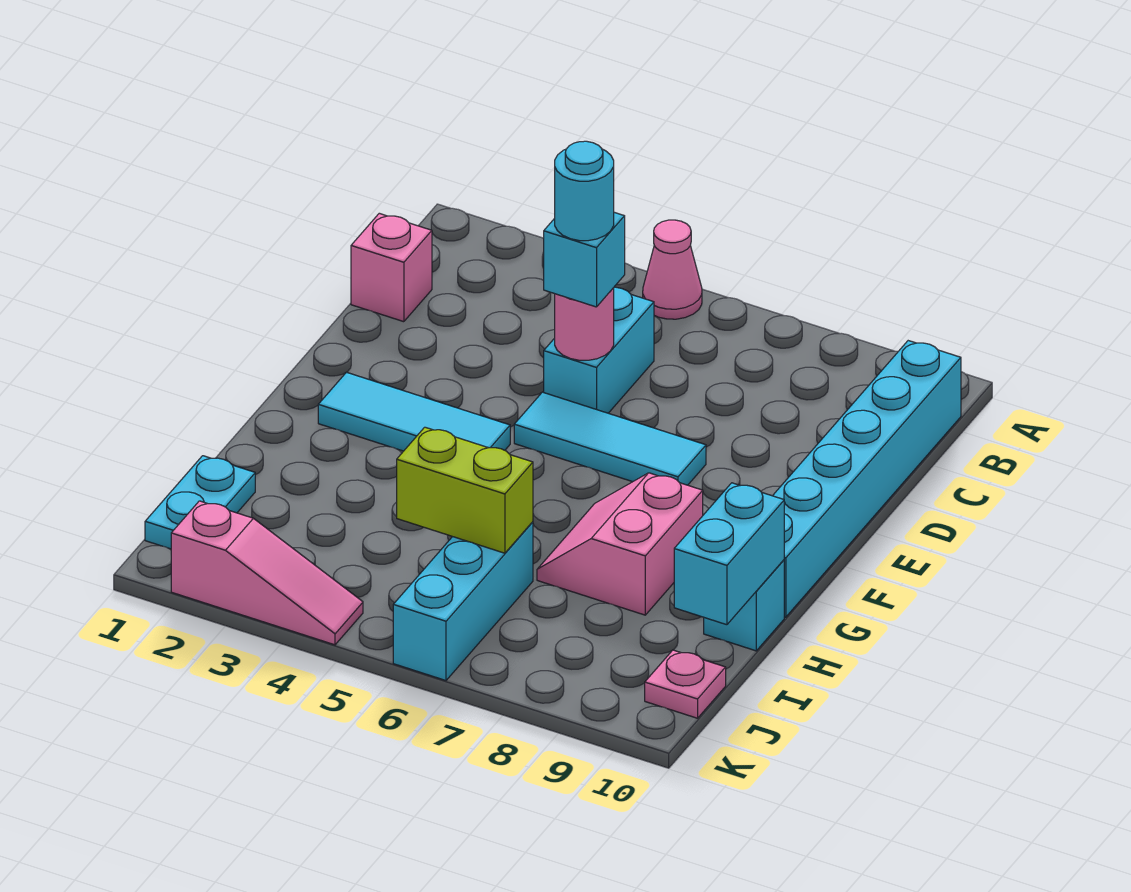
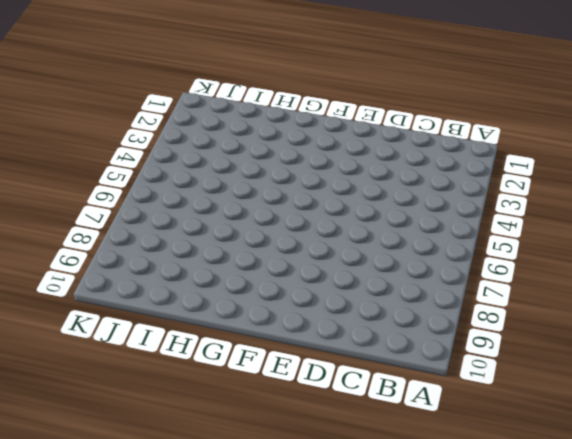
none -> pink 1x1 cone [643,220,702,319]
none -> cyan 1x6 brick [773,341,961,617]
none -> pink 1x1 brick [351,213,432,322]

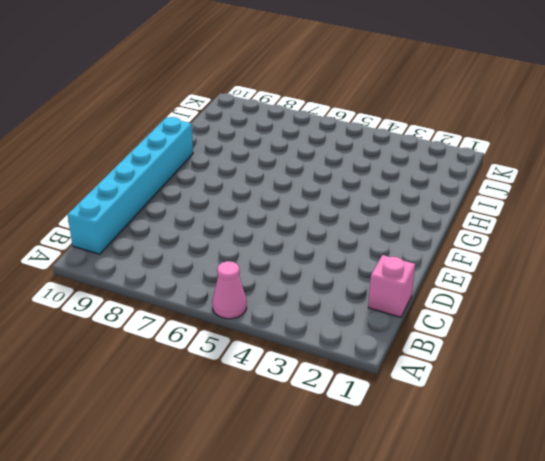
none -> cyan 1x2 brick [544,287,654,413]
none -> cyan 1x3 tile [514,392,706,485]
none -> cyan 1x3 tile [318,372,510,451]

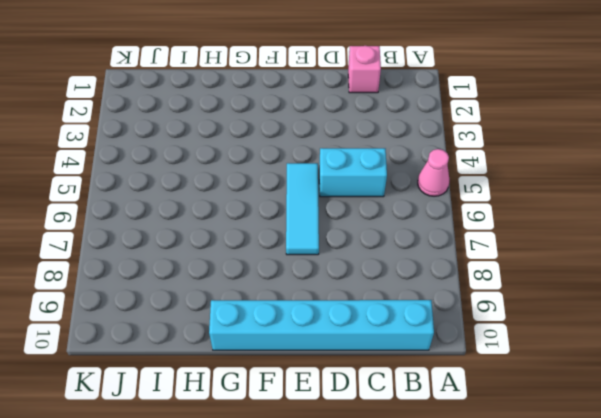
none -> cyan 1x3 tile [318,372,510,451]
none -> pink 2x2 slope [537,473,703,615]
none -> cyan 1x1 brick [704,560,784,651]

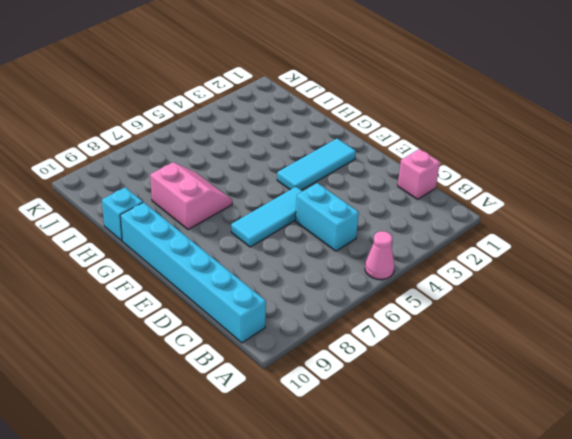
none -> cyan 1x2 plate [145,456,255,549]
none -> cyan 1x3 brick [393,522,533,680]
none -> pink 1x1 plate [645,650,726,718]

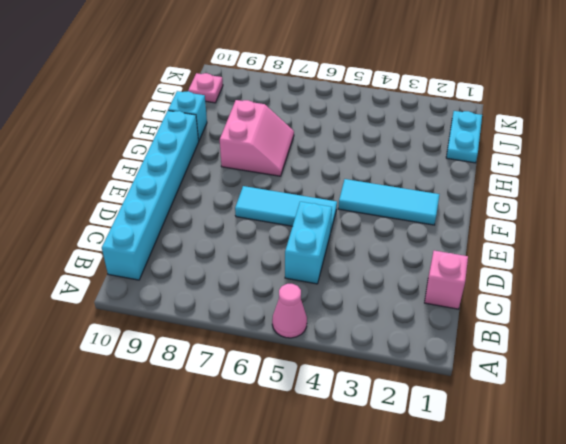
none -> cyan 1x3 brick [393,522,533,680]
none -> pink 1x3 slope [171,501,363,645]
none -> pink 1x1 round brick [555,288,614,360]

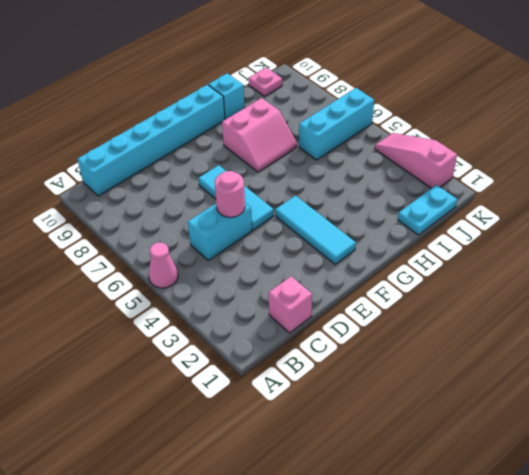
none -> cyan 1x2 brick [674,483,784,625]
none -> lime 1x2 brick [397,427,533,553]
none -> cyan 1x1 brick [544,212,625,307]

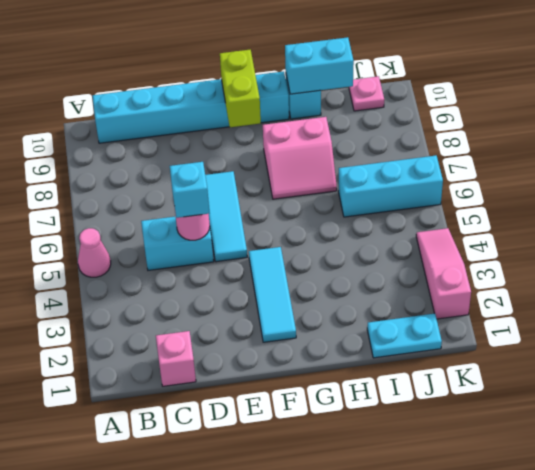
lime 1x2 brick [220,50,261,127] -> lime 1x2 brick moved to [397,427,533,553]
none -> cyan 1x1 round brick [555,141,614,241]

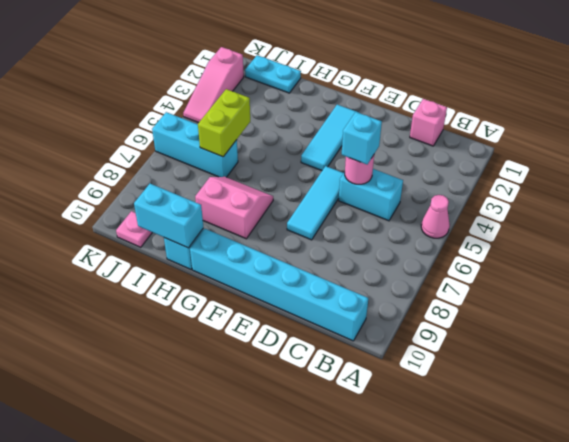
none -> cyan 1x1 round brick [555,141,614,241]

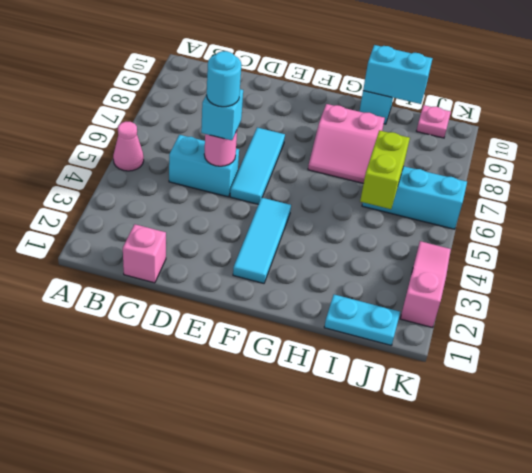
none -> cyan 1x6 brick [773,341,961,617]

